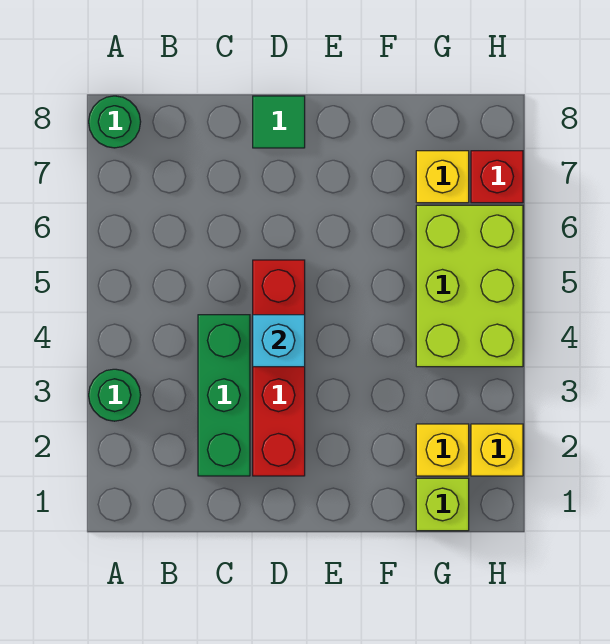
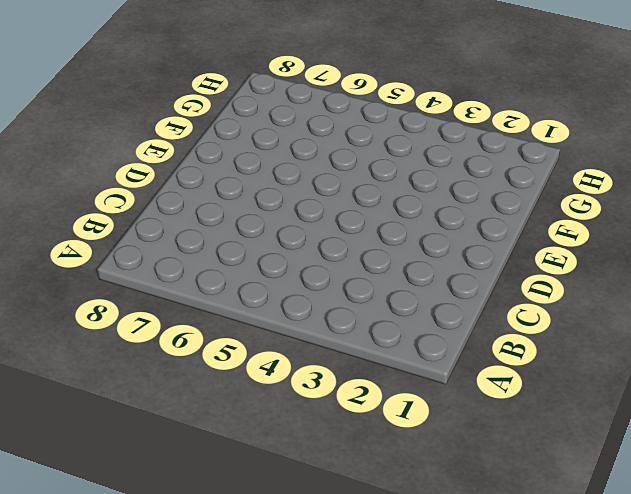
none -> green 1x1 round brick [89,369,141,421]
none -> green 1x1 round brick [89,96,141,148]
none -> green 1x3 brick [198,315,250,476]

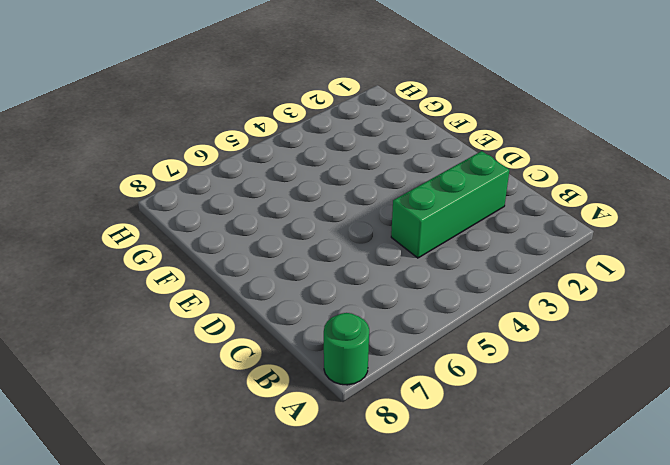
none -> green 1x1 round brick [89,369,141,421]
none -> red 1x4 brick [253,260,305,476]
none -> green 1x1 tile [253,96,305,148]

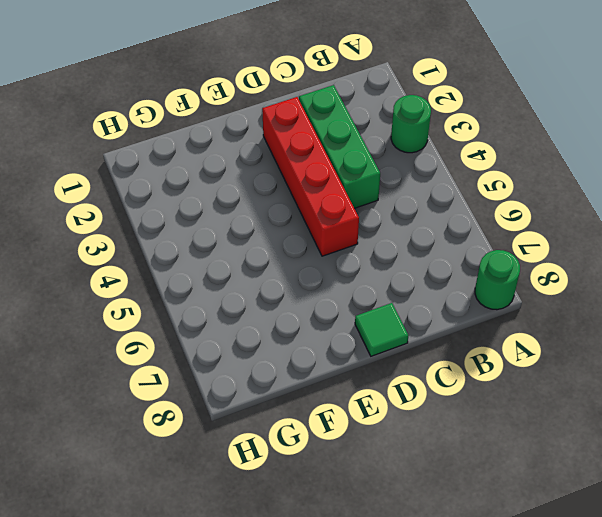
none -> lime 1x1 brick [416,478,469,531]
none -> yellow 1x1 brick [416,424,469,476]
none -> lime 2x3 brick [416,205,523,367]

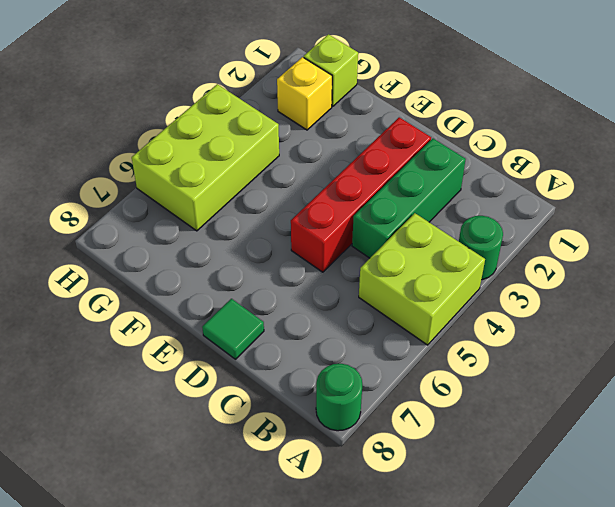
lime 2x2 brick [359,213,485,345] -> none
none -> yellow 1x1 brick [416,151,469,203]
none -> yellow 1x1 brick [471,424,523,476]
none -> red 1x1 brick [471,151,523,203]

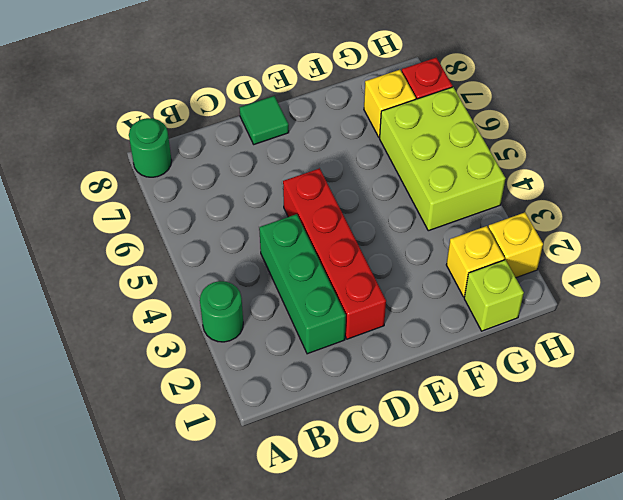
none -> cyan 1x1 brick [253,315,305,367]

